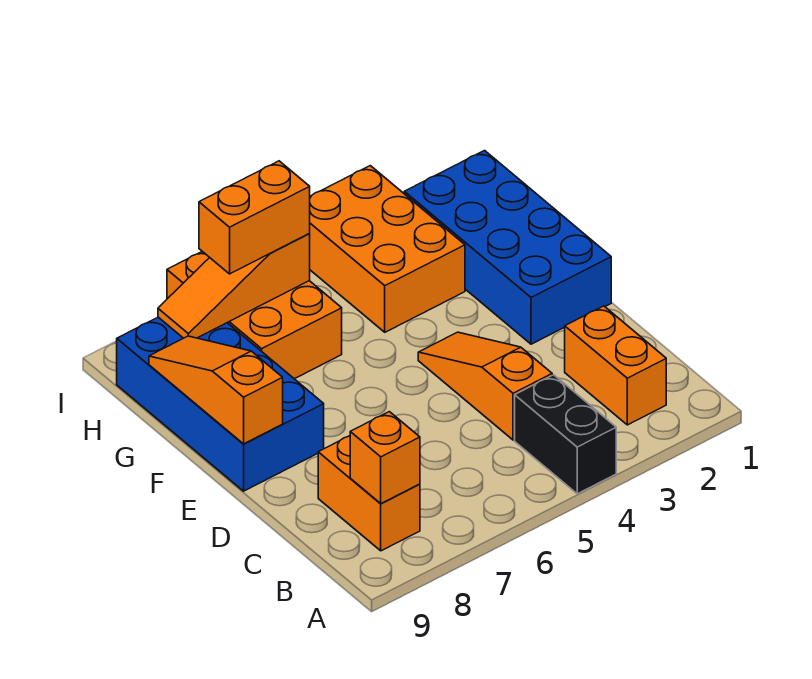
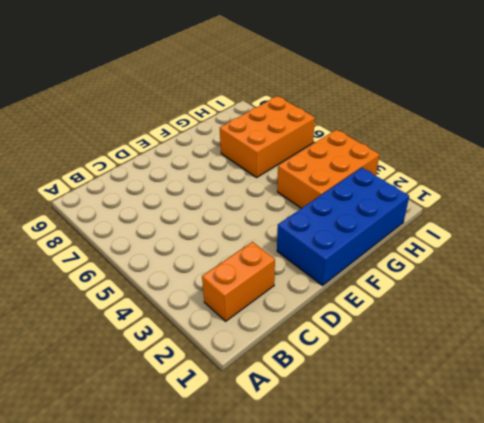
none -> black 1x2 brick [515,375,616,494]
none -> orange 1x2 brick [318,436,420,551]
none -> orange 1x3 slope [418,332,552,440]

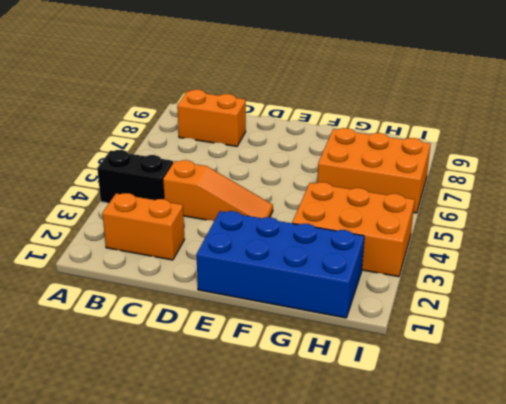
none -> blue 2x4 brick [117,317,324,491]
none -> orange 1x1 brick [350,412,420,504]
none -> orange 1x3 slope [149,336,283,444]

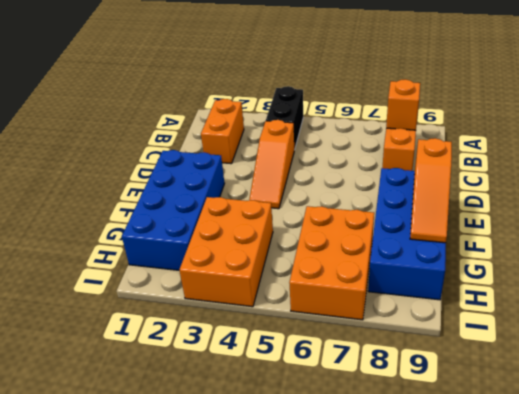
none -> orange 1x3 slope [158,233,310,338]
none -> orange 1x2 brick [199,161,310,274]

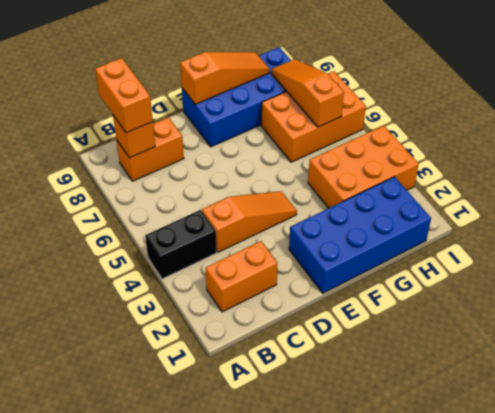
orange 1x2 brick [95,58,153,133] -> orange 1x2 brick moved to [199,161,310,274]

